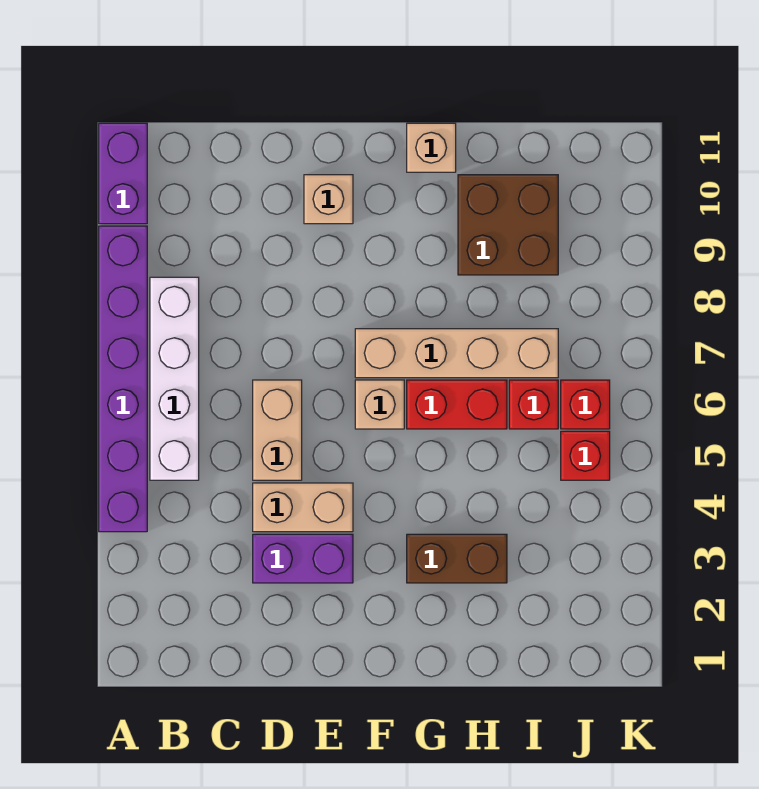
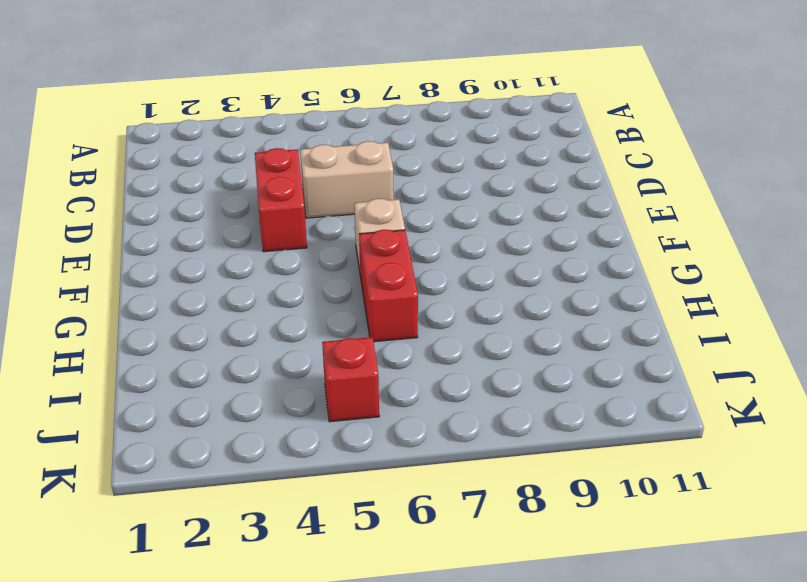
red 1x2 brick [255,148,307,252] -> tan 1x2 brick [253,483,353,532]
none -> purple 1x6 brick [99,226,147,532]
none -> purple 1x2 brick [99,123,147,224]
none -> white 1x4 brick [150,277,199,480]

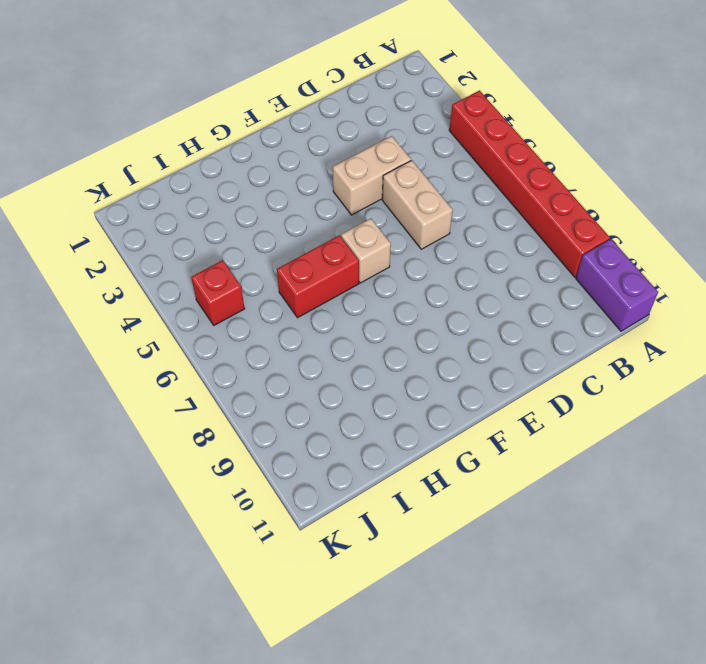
red 1x6 brick [449,90,610,277] -> purple 1x6 brick [99,226,147,532]
none -> white 1x4 brick [150,277,199,480]
none -> purple 1x2 brick [253,534,353,583]
none -> tan 1x1 brick [304,175,353,224]

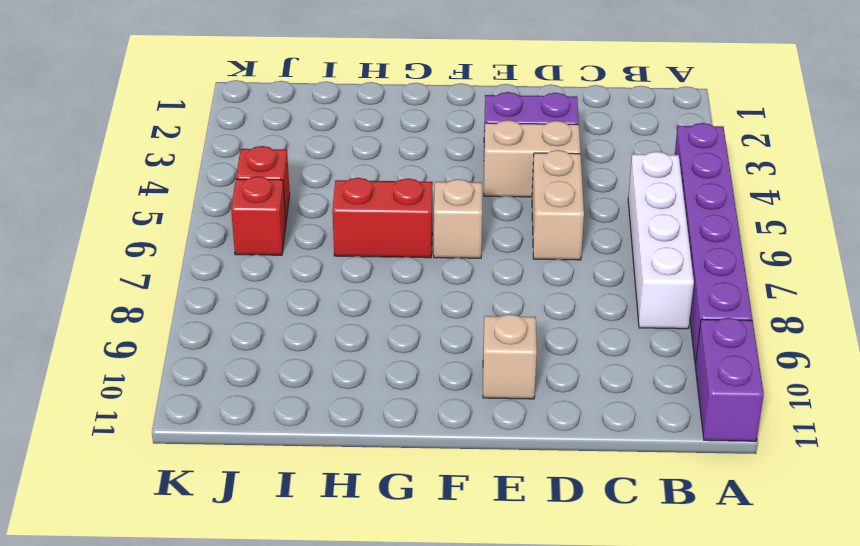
none -> tan 1x4 brick [355,329,558,378]
none -> brown 1x2 brick [407,534,507,583]
none -> tan 1x1 brick [407,123,456,172]

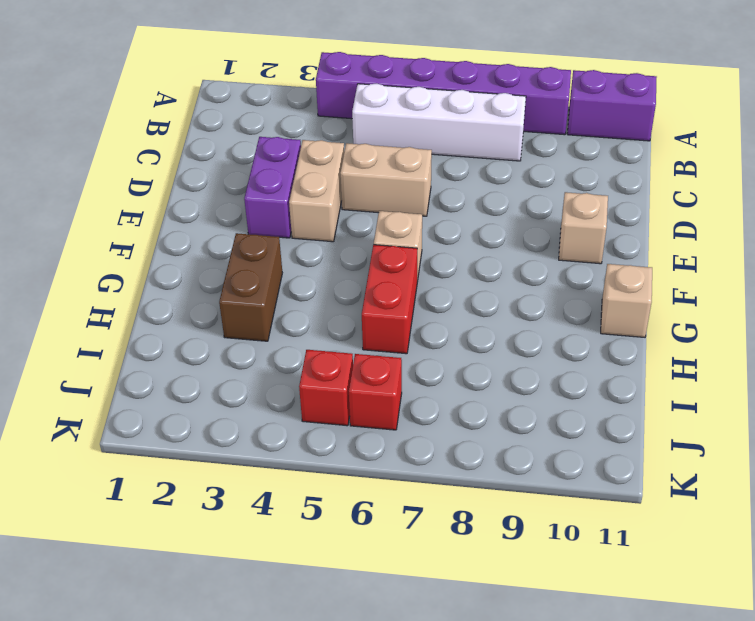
none -> tan 1x4 brick [355,329,558,378]
none -> brown 2x2 brick [458,175,558,275]
none -> red 1x1 brick [509,380,558,429]

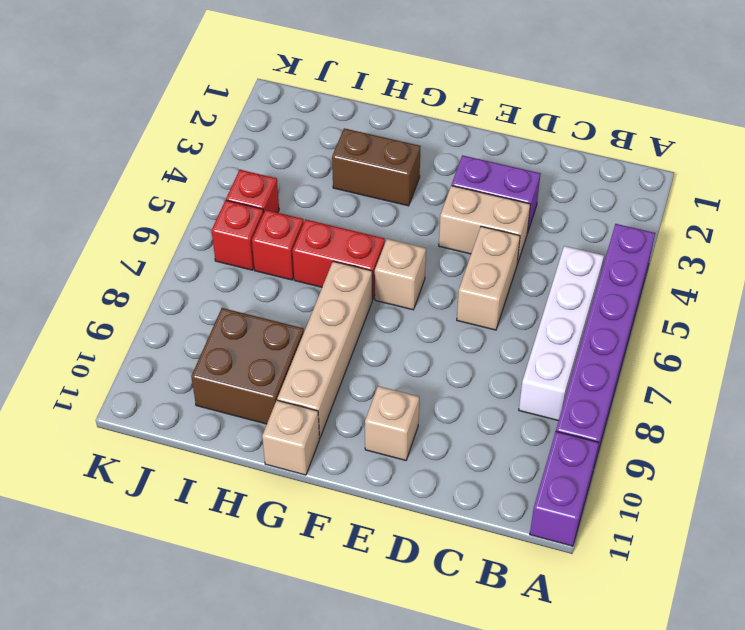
tan 1x4 brick [277,261,372,438] -> tan 1x4 brick turned to [355,329,558,378]

